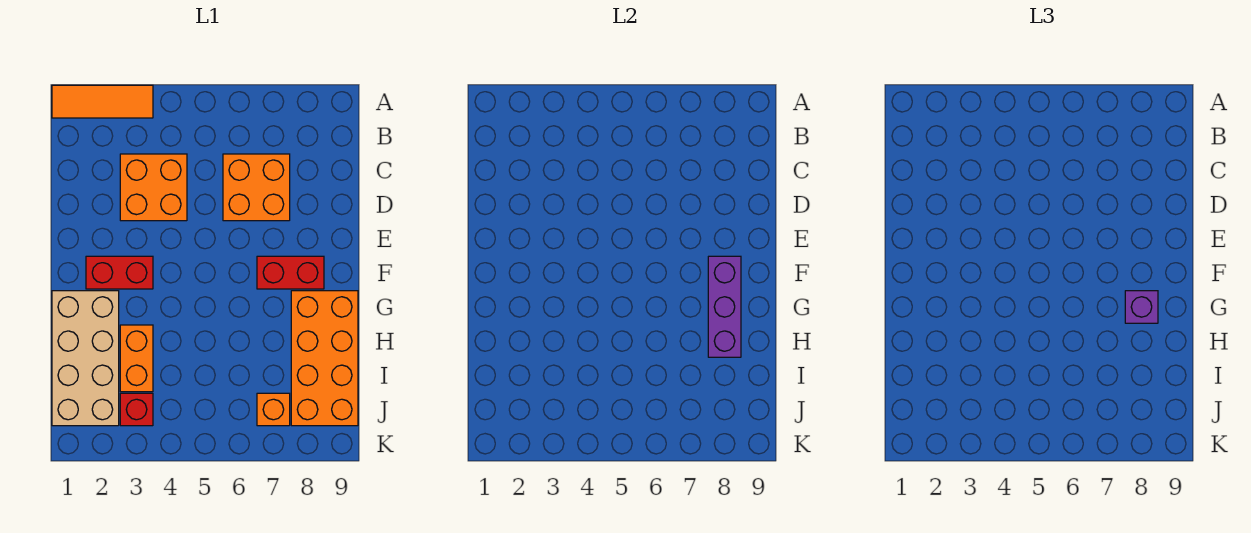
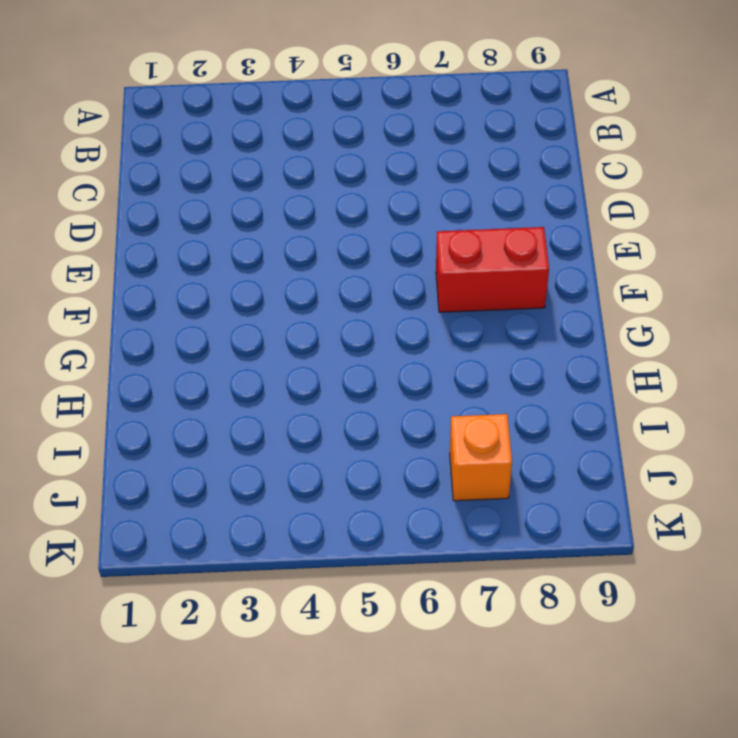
none -> orange 1x3 tile [52,85,153,118]
none -> orange 2x2 brick [120,154,187,221]
none -> orange 2x2 brick [223,154,290,221]

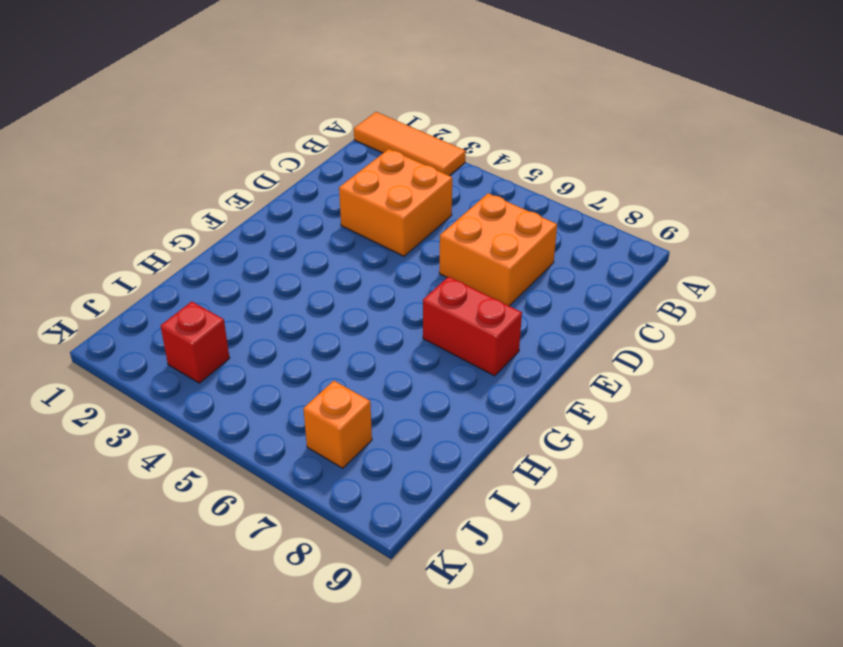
none -> red 1x2 brick [86,256,153,289]
none -> tan 2x4 brick [52,291,119,426]
none -> orange 2x4 brick [291,291,358,426]

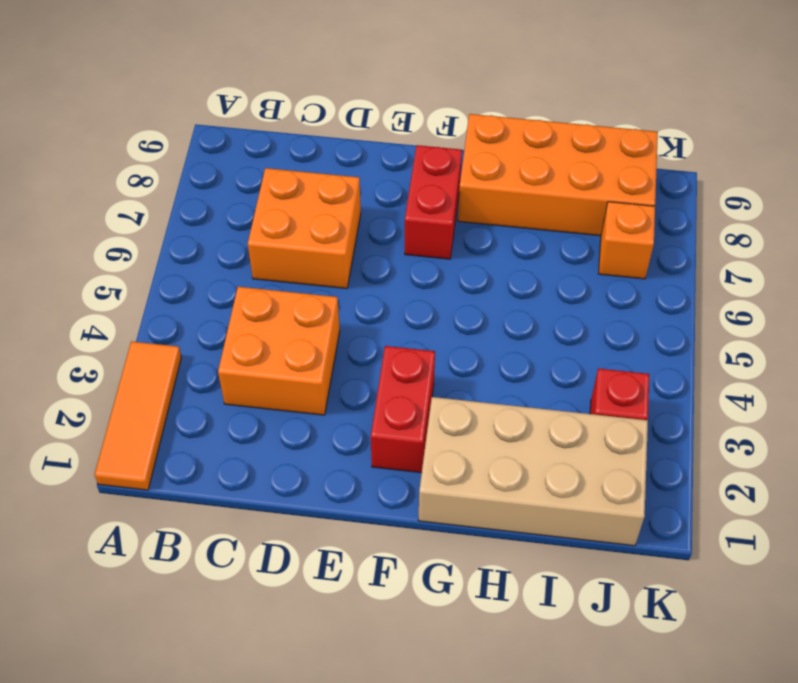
none -> orange 1x2 brick [120,325,153,392]
none -> purple 1x3 brick [708,256,741,357]
none -> purple 1x1 brick [1125,291,1158,323]

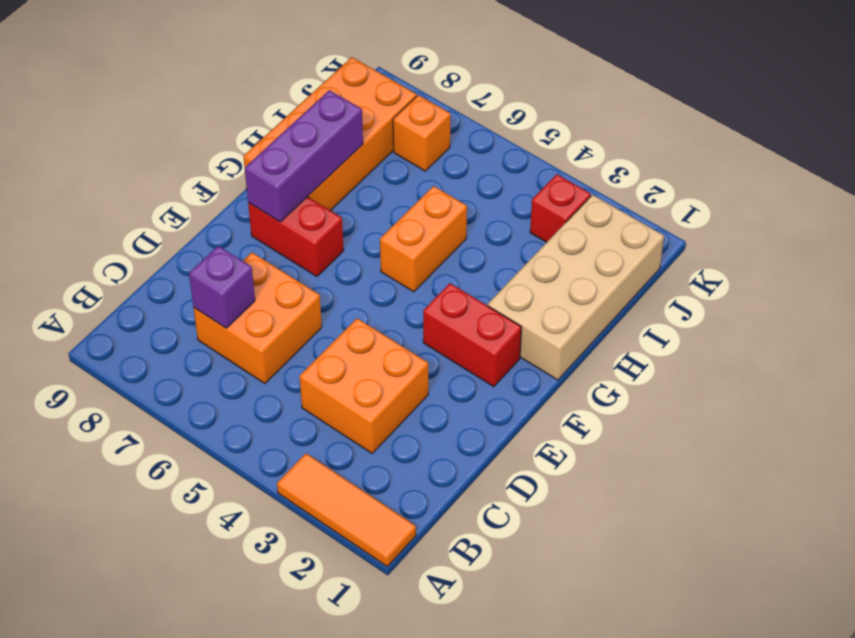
purple 1x1 brick [189,246,255,328] -> purple 1x1 brick moved to [1125,291,1158,323]
orange 1x2 brick [380,186,467,292] -> orange 1x2 brick moved to [120,325,153,392]

